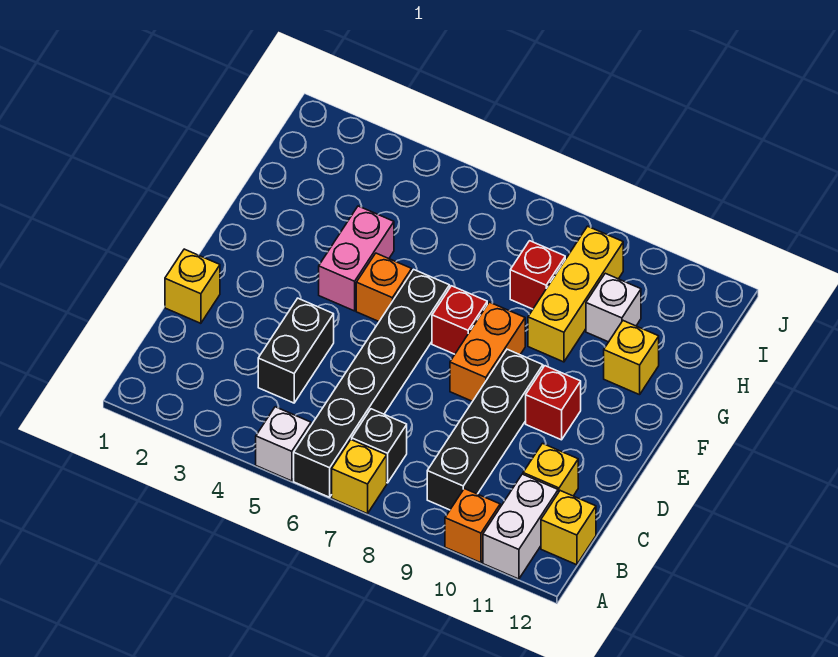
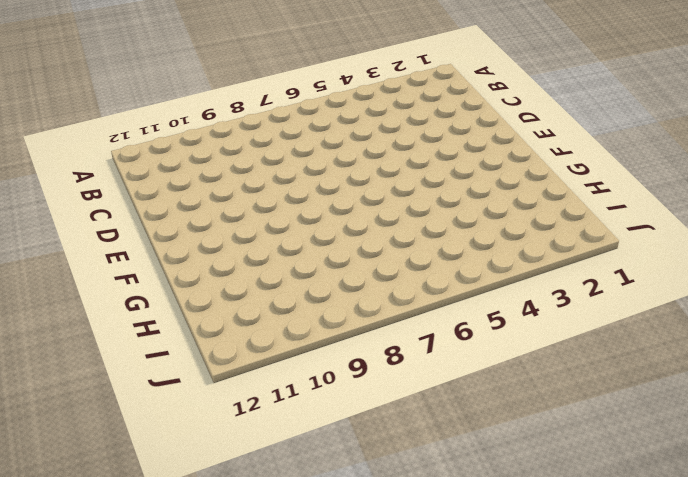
none -> white 1x1 brick [256,407,311,481]
none -> black 1x6 brick [294,269,450,497]
none -> yellow 1x1 brick [332,440,387,514]

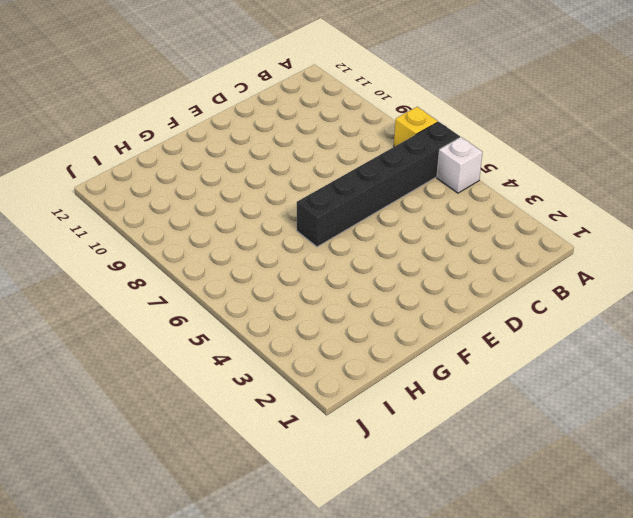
none -> orange 1x1 brick [445,489,500,563]
none -> white 1x2 brick [483,474,558,579]
none -> black 1x1 brick [352,409,407,483]

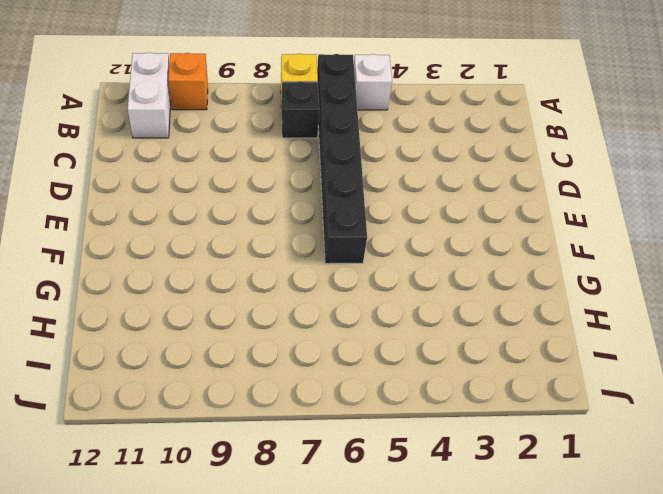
none -> black 1x4 brick [427,349,543,510]
none -> yellow 1x1 brick [541,491,596,565]
none -> black 1x2 brick [258,298,334,403]

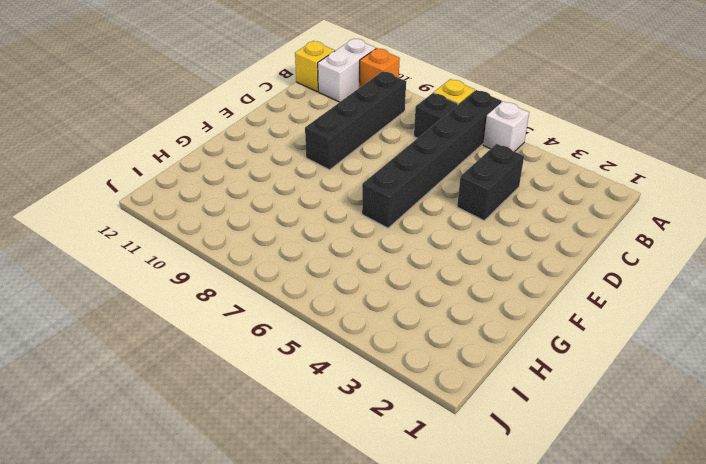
none -> yellow 1x1 brick [523,443,578,496]
none -> yellow 1x1 brick [165,249,220,323]
none -> orange 1x2 brick [450,302,525,401]

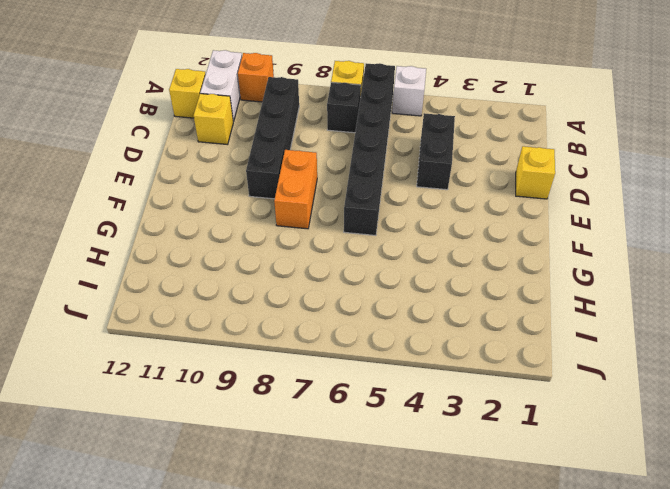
none -> red 1x1 brick [526,366,581,440]
none -> pink 1x2 brick [319,206,394,311]
none -> orange 1x1 brick [356,253,412,321]

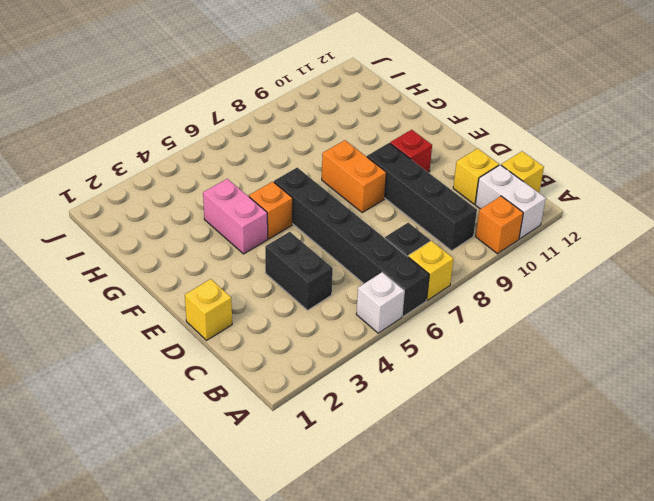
none -> red 1x1 brick [432,286,487,354]
none -> yellow 1x3 brick [528,226,623,362]
none -> yellow 1x1 brick [604,321,659,395]

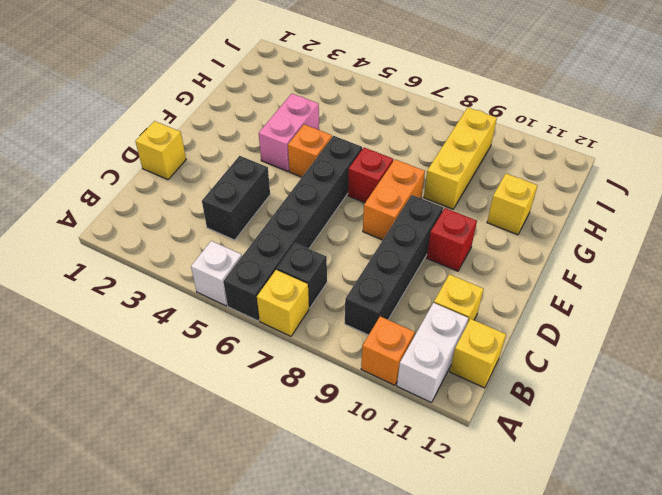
none -> red 1x1 brick [510,241,565,309]
none -> white 1x1 brick [586,273,641,342]

